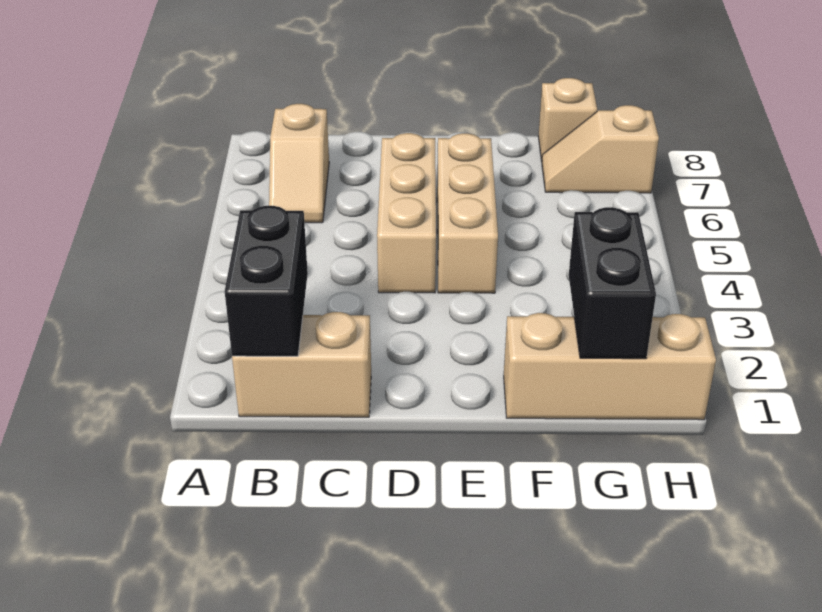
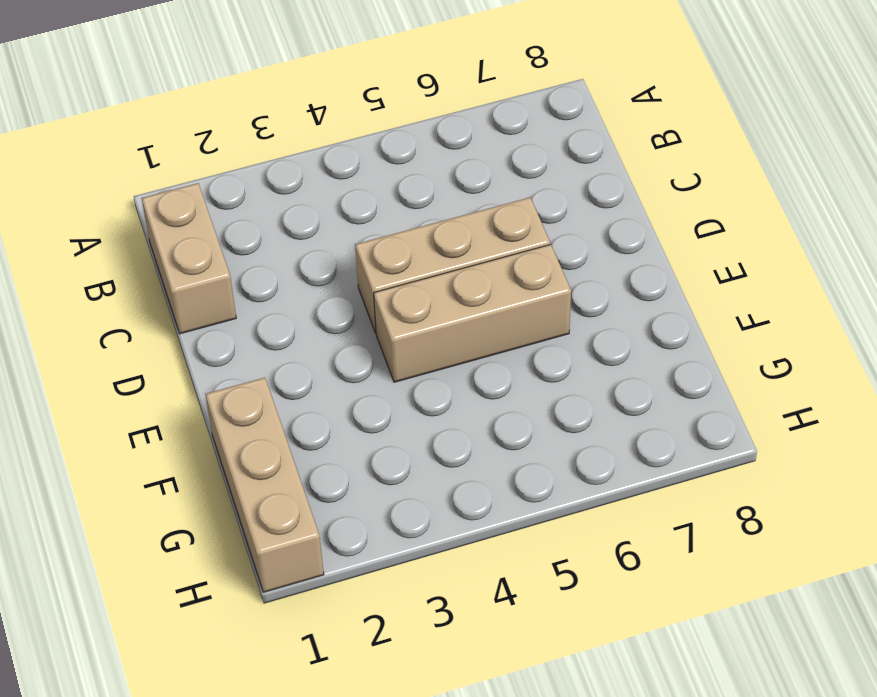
none -> tan 1x2 slope [269,104,329,223]
none -> tan 1x2 slope [542,105,659,193]

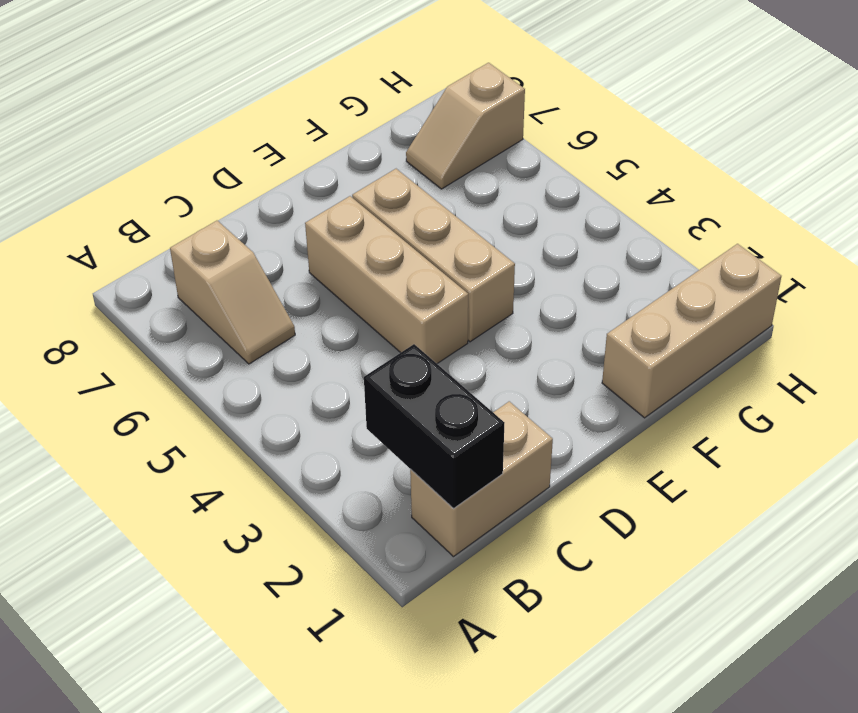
none -> tan 1x1 brick [538,78,597,161]
none -> black 1x2 brick [569,207,656,359]

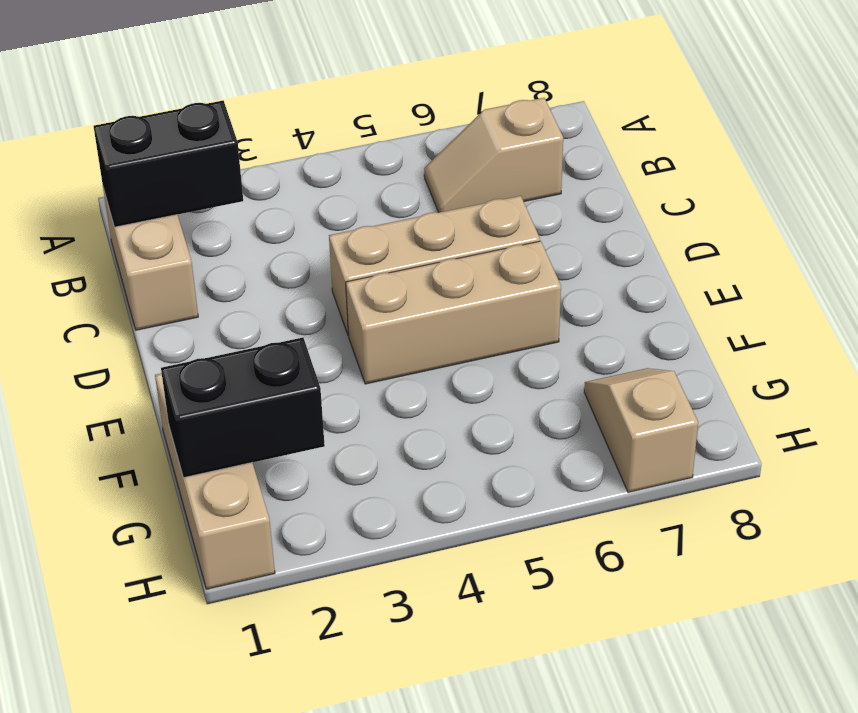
none -> tan 1x1 brick [538,78,597,161]

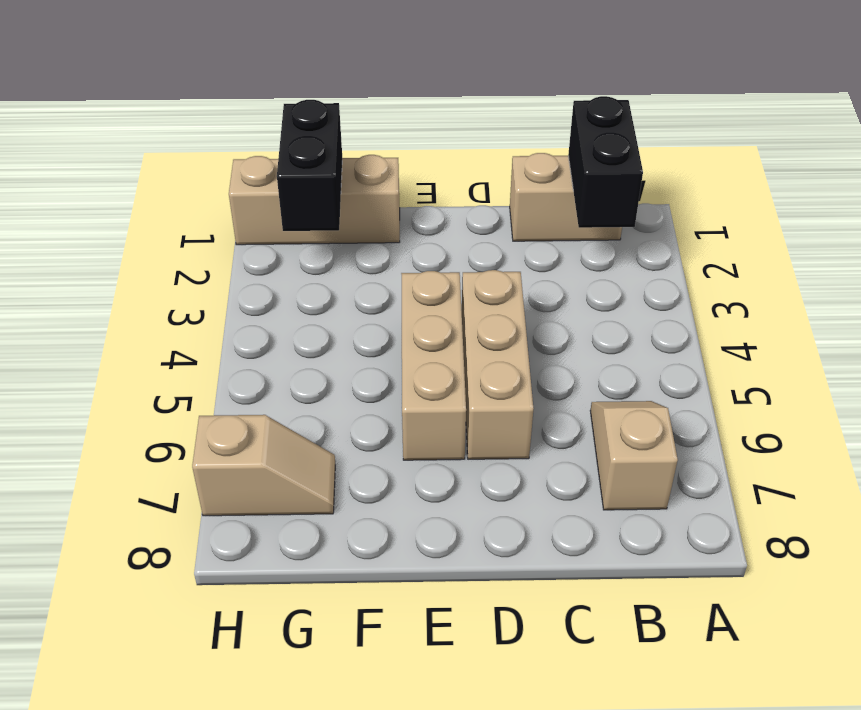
none -> tan 1x1 brick [538,78,597,161]

